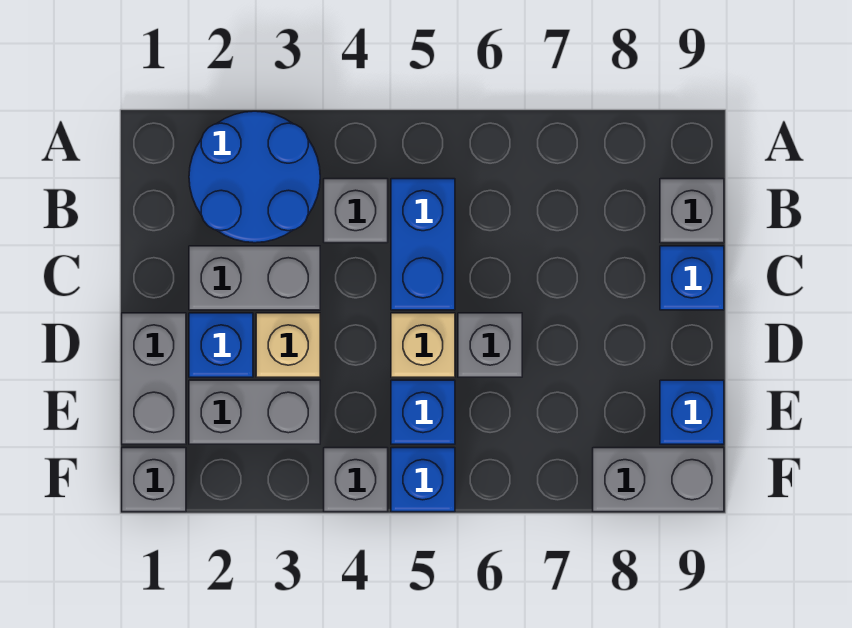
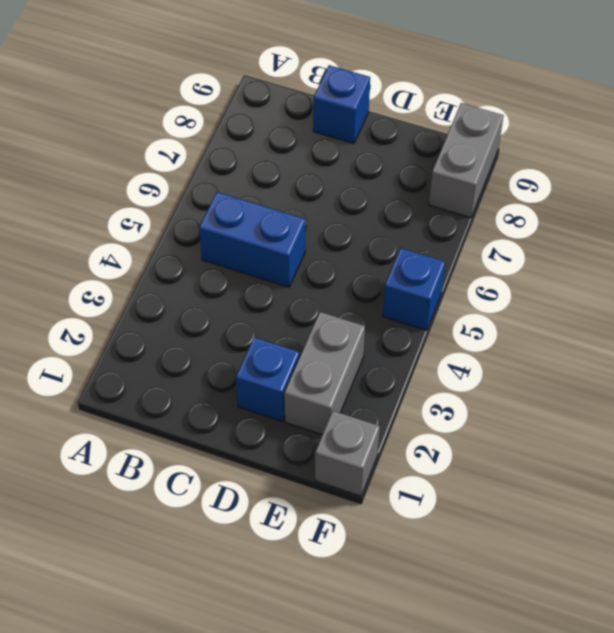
none -> blue 2x2 round brick [189,111,320,243]
none -> grey 1x1 brick [324,179,388,243]
none -> grey 1x1 brick [660,179,724,243]

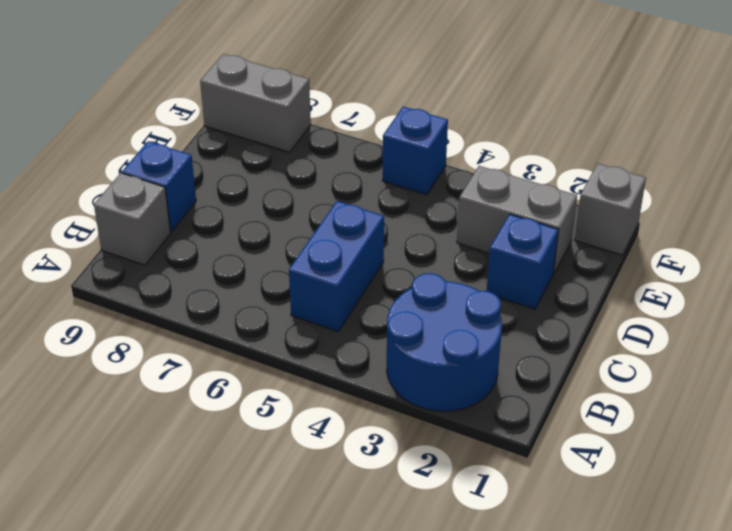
none -> grey 1x1 brick [324,179,388,243]
none -> grey 1x2 brick [189,246,320,310]
none -> grey 1x2 brick [122,313,186,444]

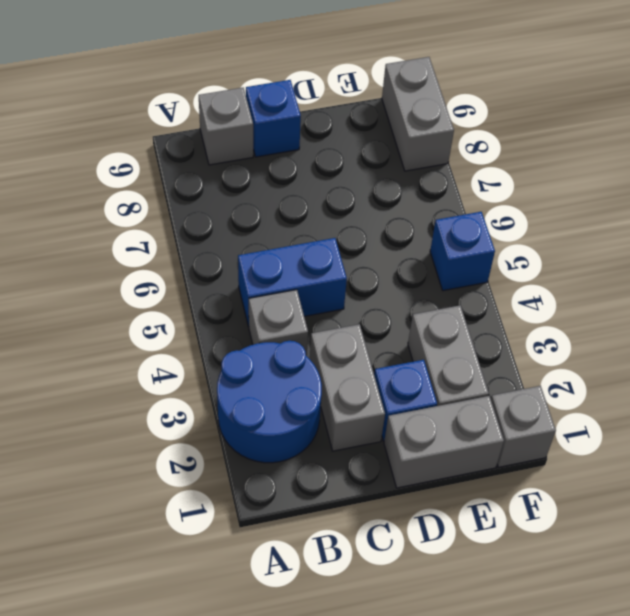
none -> tan 1x1 brick [256,313,320,377]
none -> tan 1x1 brick [391,313,455,377]
none -> grey 1x1 brick [458,313,522,377]

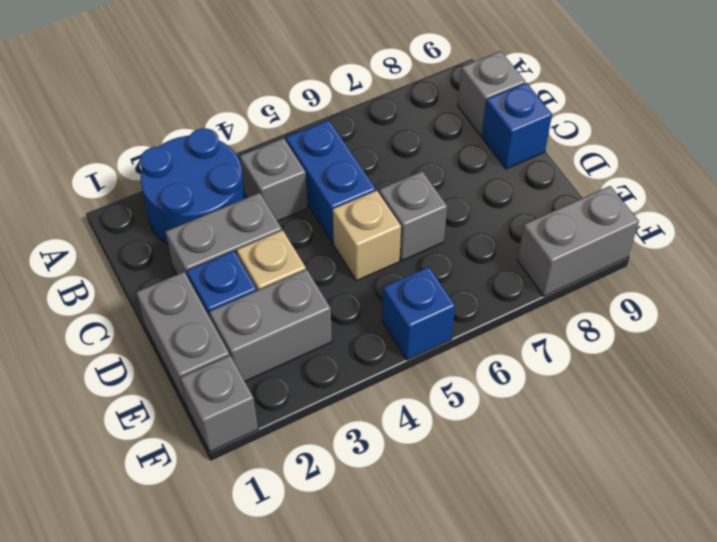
none -> blue 1x1 brick [391,380,455,444]
none -> blue 1x1 brick [660,380,724,444]
none -> grey 1x1 brick [324,448,388,512]

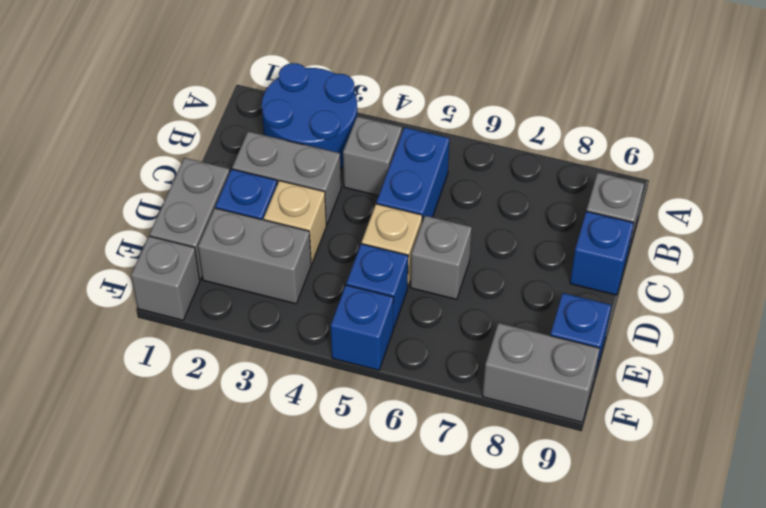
none -> grey 1x1 brick [324,448,388,512]

